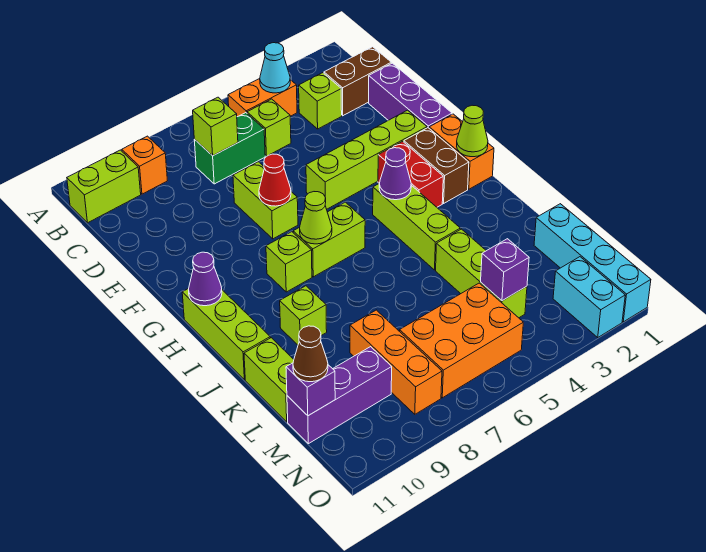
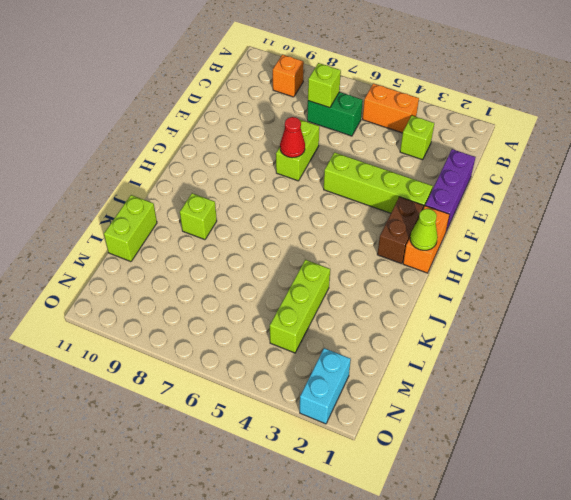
none -> lime 1x2 brick [67,150,141,223]
none -> brown 1x2 brick [324,47,391,116]
none -> lime 1x1 brick [247,99,291,156]
none -> red 1x2 brick [378,141,443,207]

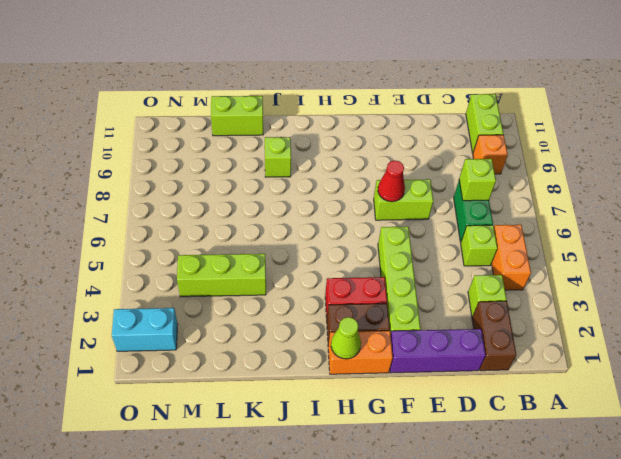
none -> lime 1x3 brick [373,183,460,270]
none -> lime 1x2 brick [293,202,365,277]
none -> lime 1x1 brick [266,232,312,292]
none -> lime 1x3 brick [182,288,270,380]

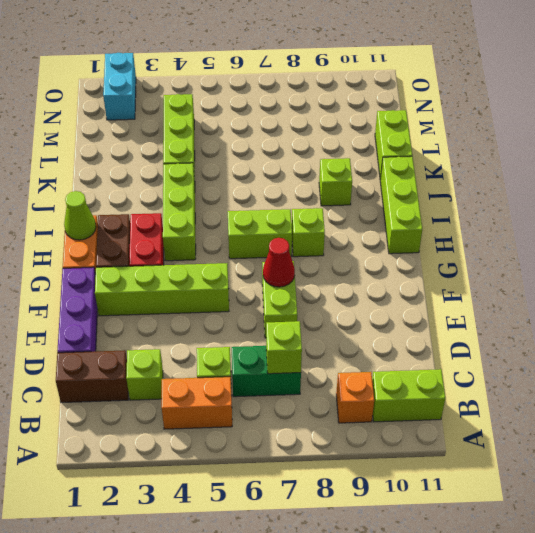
none -> cyan 1x4 brick [534,204,651,322]
none -> orange 1x3 brick [350,310,442,414]
none -> orange 2x3 brick [400,283,523,398]
none -> purple 1x3 brick [287,347,392,444]

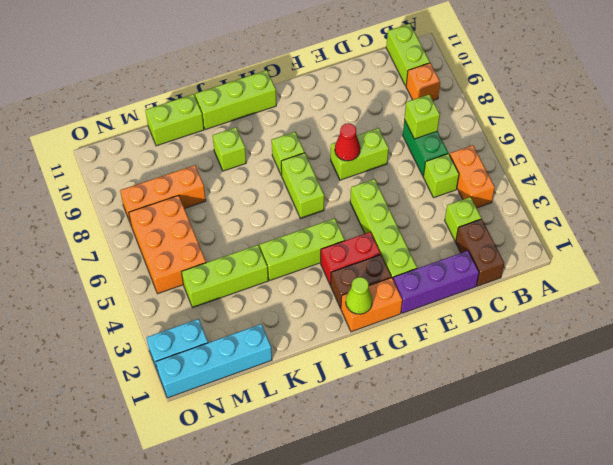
none -> purple 1x3 brick [287,347,392,444]
none -> cyan 1x1 cone [260,43,290,93]
none -> purple 1x1 cone [379,148,411,200]
none -> lime 1x1 cone [300,192,332,244]

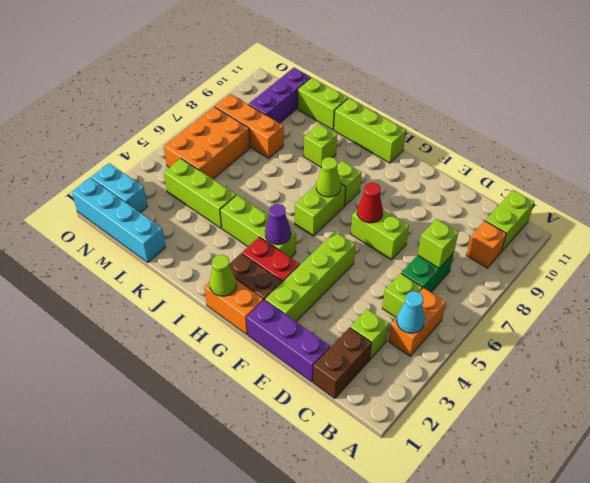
none -> purple 1x1 cone [188,252,222,306]
none -> purple 1x1 brick [481,239,529,301]
none -> purple 1x1 brick [286,363,335,416]
none -> brown 1x1 cone [293,326,328,382]

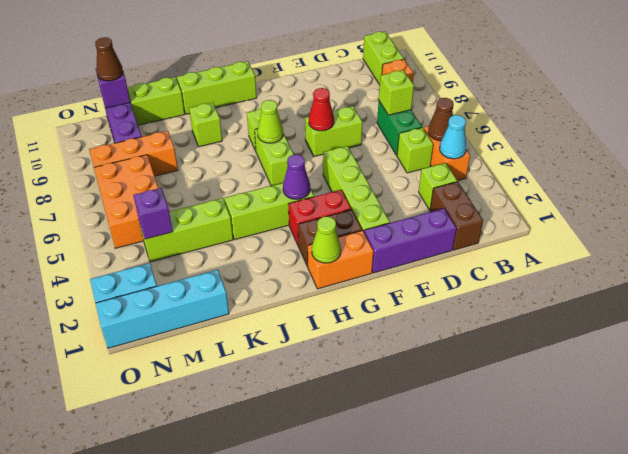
brown 1x1 cone [428,98,454,141] -> none
none -> purple 1x1 cone [188,252,222,306]

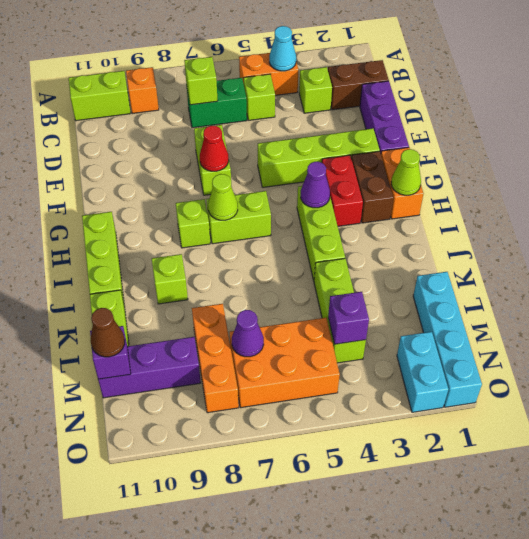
purple 1x1 cone [232,310,264,357] -> purple 1x1 cone moved to [188,252,222,306]

